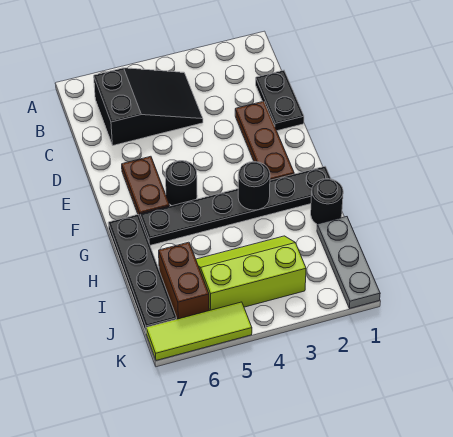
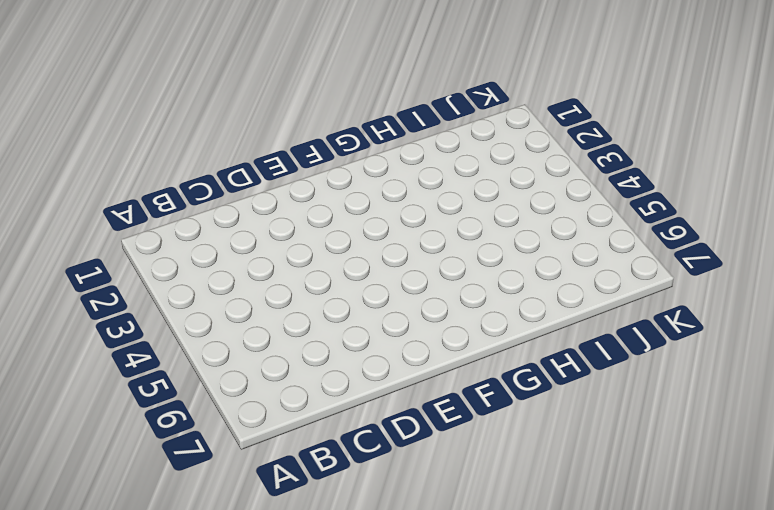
none -> black 2x3 slope [94,68,203,145]
none -> black 1x2 plate [256,70,304,131]
none -> brown 1x3 plate [235,101,294,180]

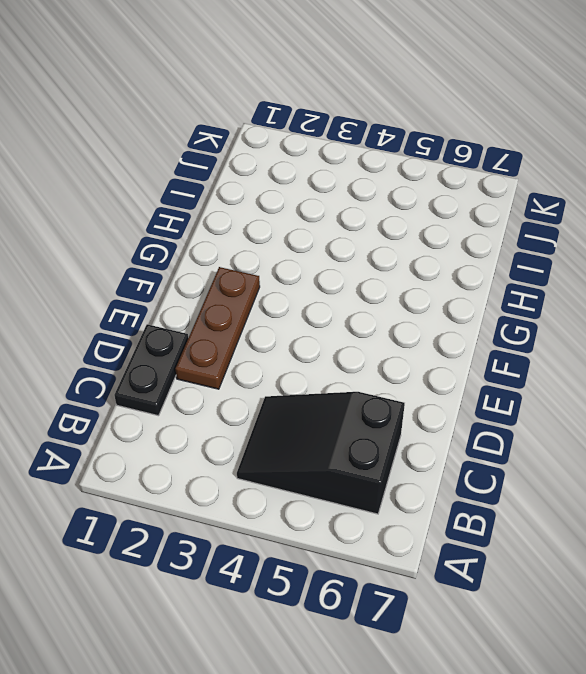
none -> brown 1x2 plate [122,156,170,217]
none -> black 1x1 round brick [165,161,197,206]
none -> black 1x6 plate [140,166,331,245]

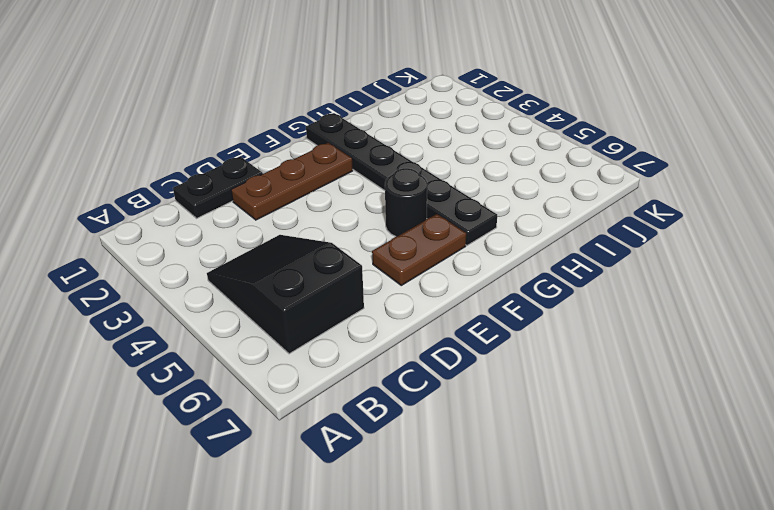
none -> black 1x4 plate [108,215,177,332]
none -> black 1x1 round brick [311,179,343,224]
none -> grey 1x3 plate [317,217,380,308]

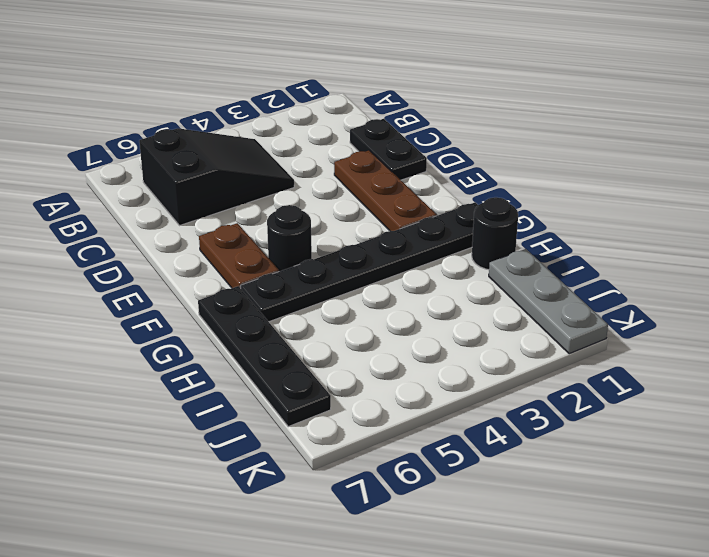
none -> lime 2x3 slope [196,236,306,311]
none -> brown 1x2 brick [159,242,209,319]
none -> lime 1x3 tile [146,302,252,361]

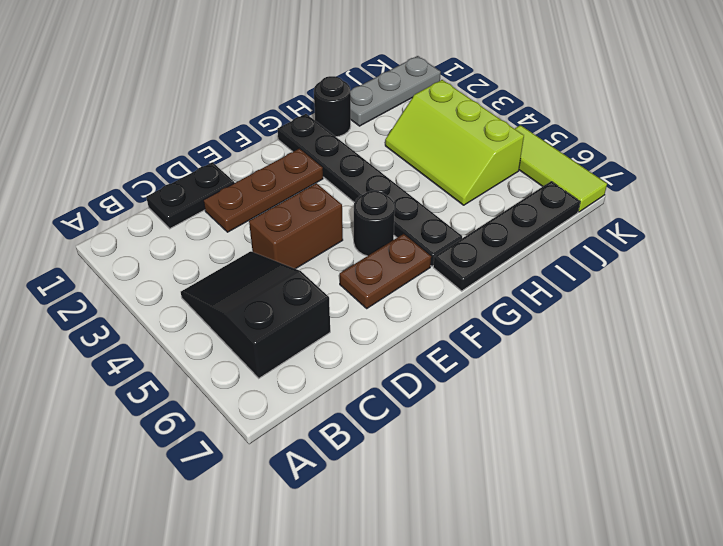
brown 1x2 brick [249,183,343,269] -> brown 1x2 brick moved to [159,242,209,319]
none -> black 1x1 round brick [238,162,270,210]

